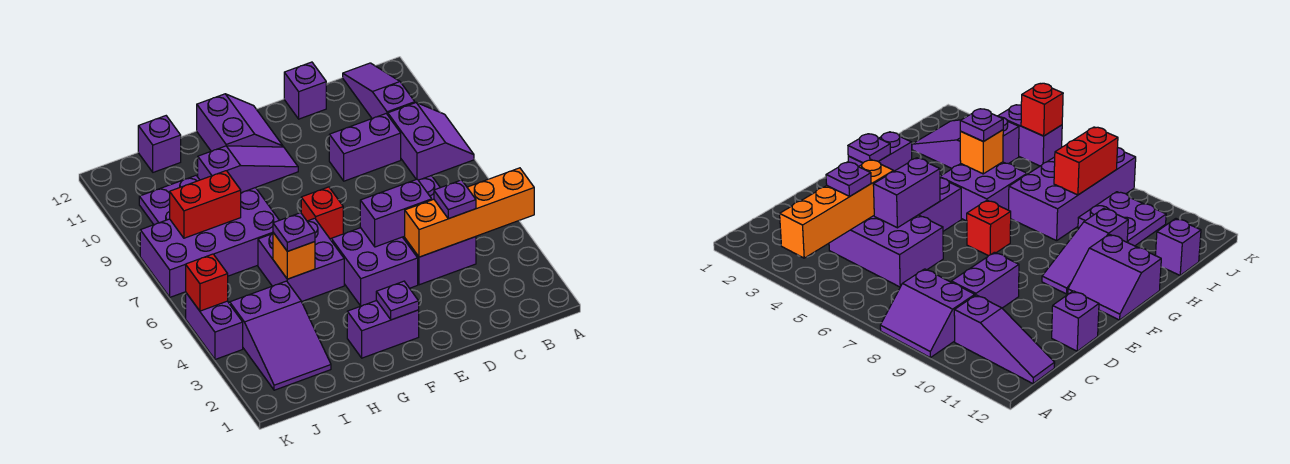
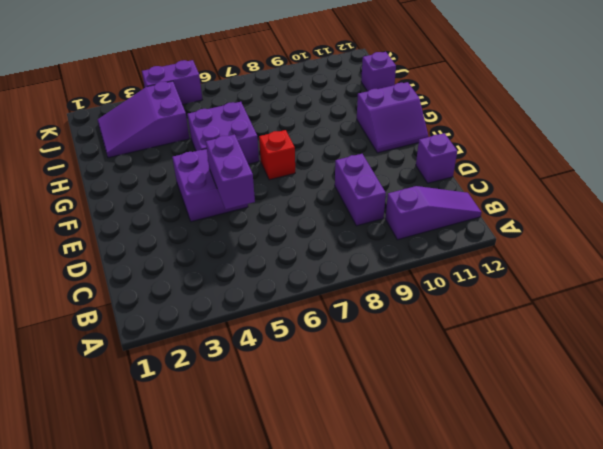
none -> purple 2x2 slope [388,103,474,180]
none -> purple 2x3 brick [403,176,476,285]
none -> purple 1x2 brick [347,301,419,358]

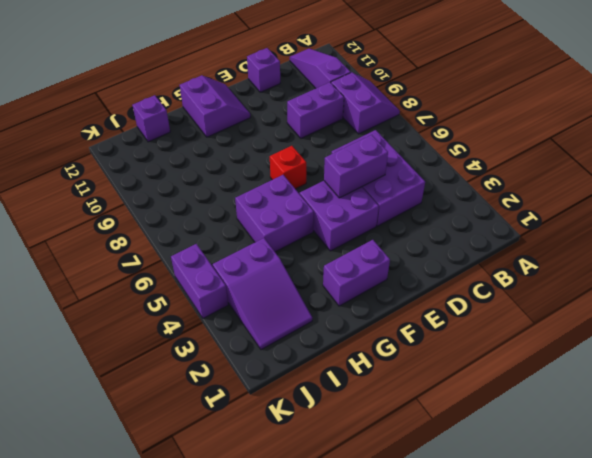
none -> purple 1x3 slope [198,146,298,193]
none -> purple 2x4 brick [140,188,279,297]
none -> purple 2x2 plate [139,176,199,225]

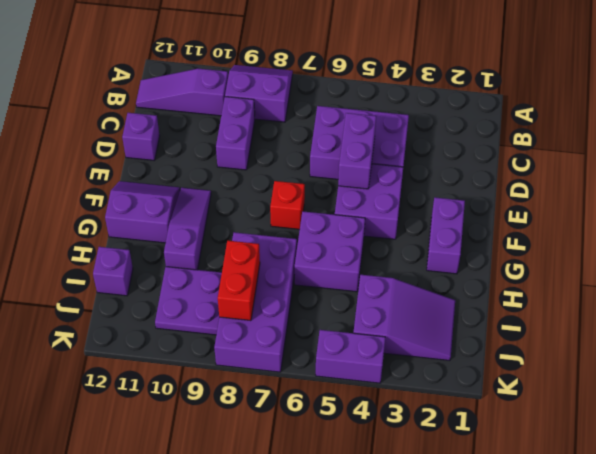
none -> orange 1x4 brick [405,168,534,257]
none -> purple 1x1 plate [376,281,419,320]
none -> orange 1x1 brick [273,233,315,279]

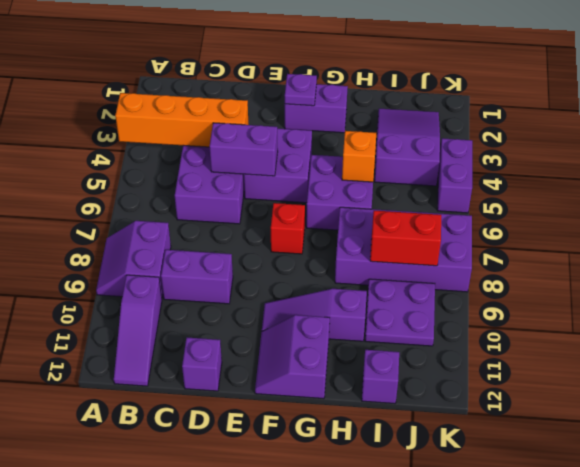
none -> red 1x1 brick [186,254,228,311]
none -> purple 1x1 plate [434,180,476,219]
none -> purple 1x1 plate [273,213,315,251]

